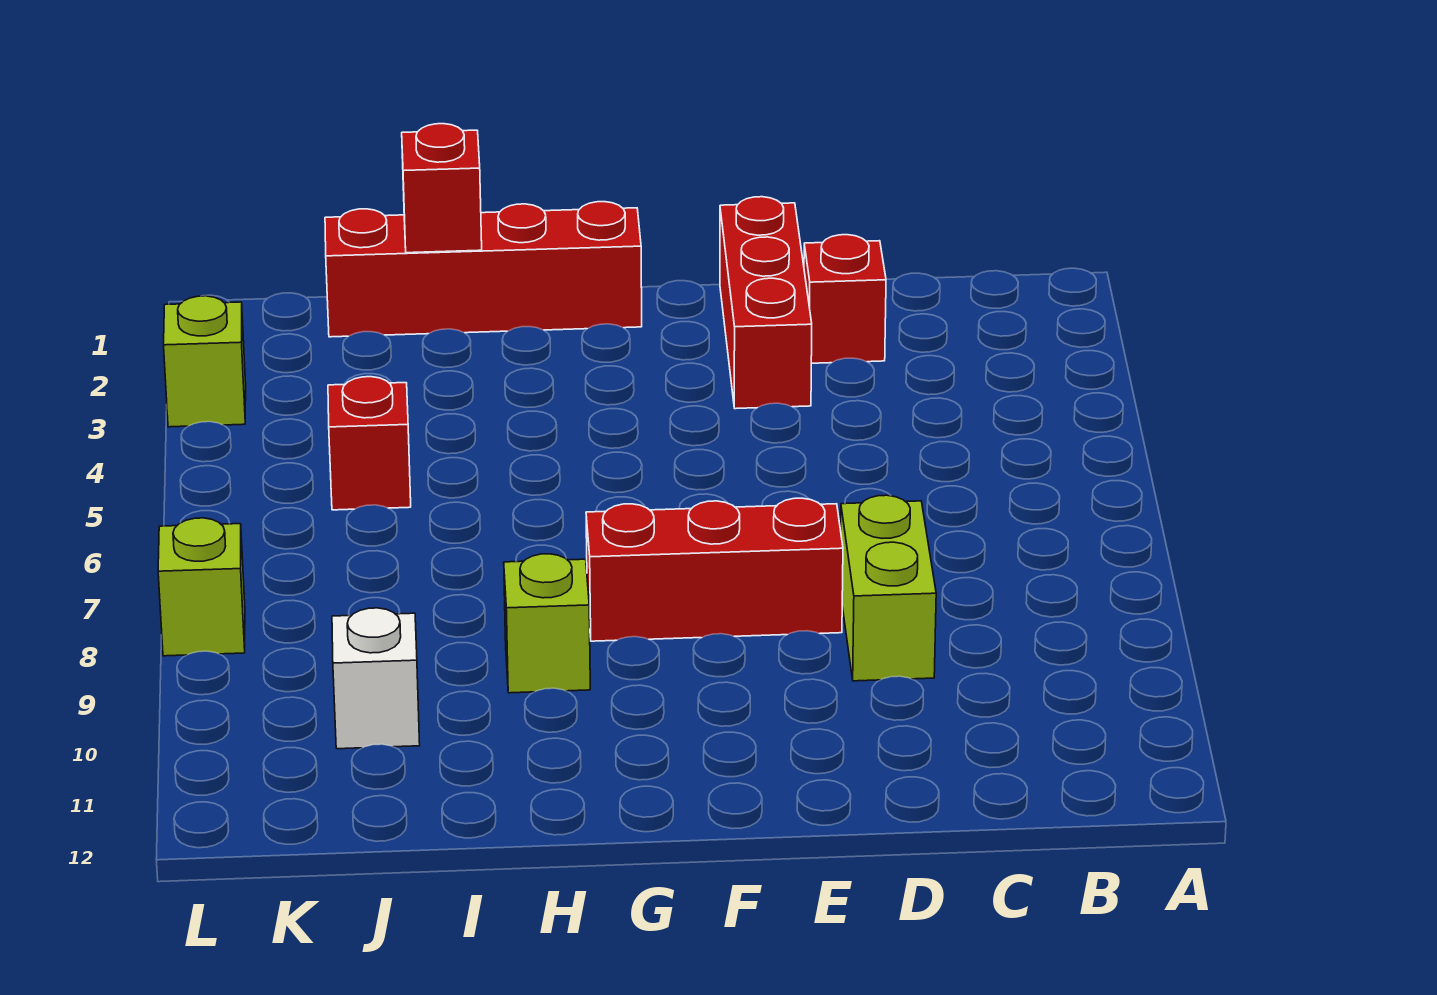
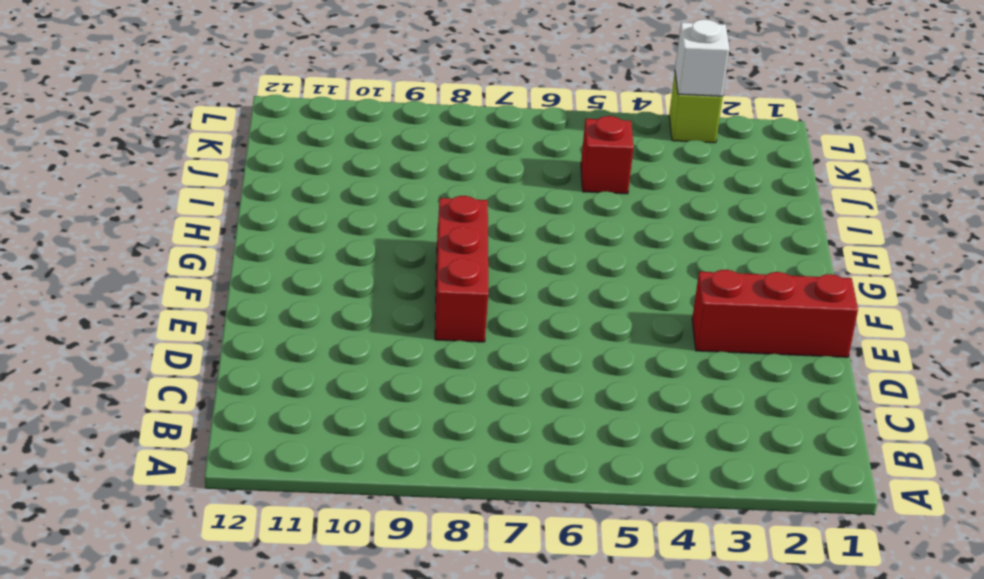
white 1x1 brick [675,19,730,96] -> white 1x1 brick moved to [332,608,420,749]
none -> red 1x1 brick [804,235,886,363]
none -> lime 1x2 brick [841,495,936,681]

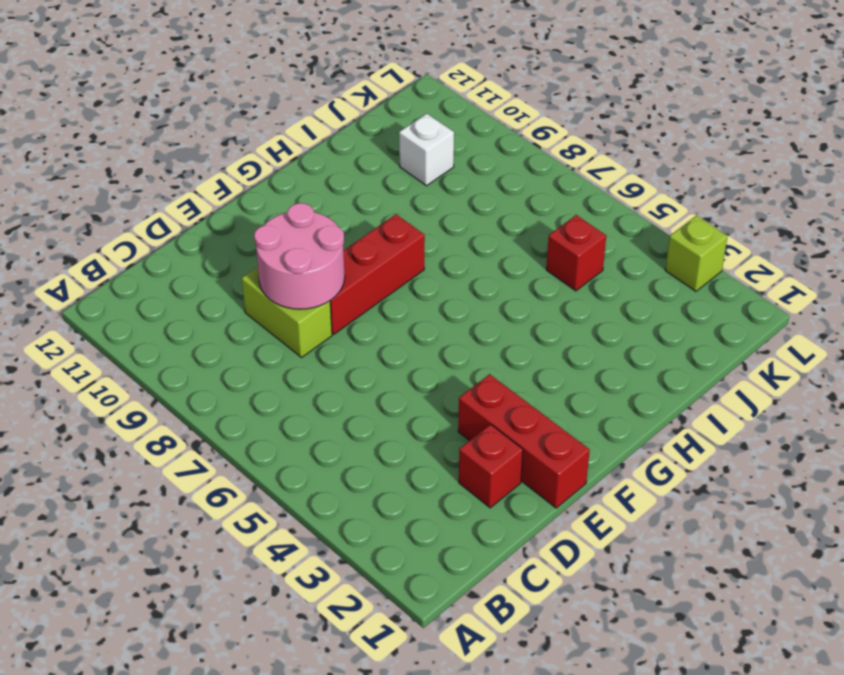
pink 2x2 round brick [254,203,345,309] -> none
none -> red 1x4 brick [325,202,642,337]
none -> lime 1x1 brick [504,554,590,693]

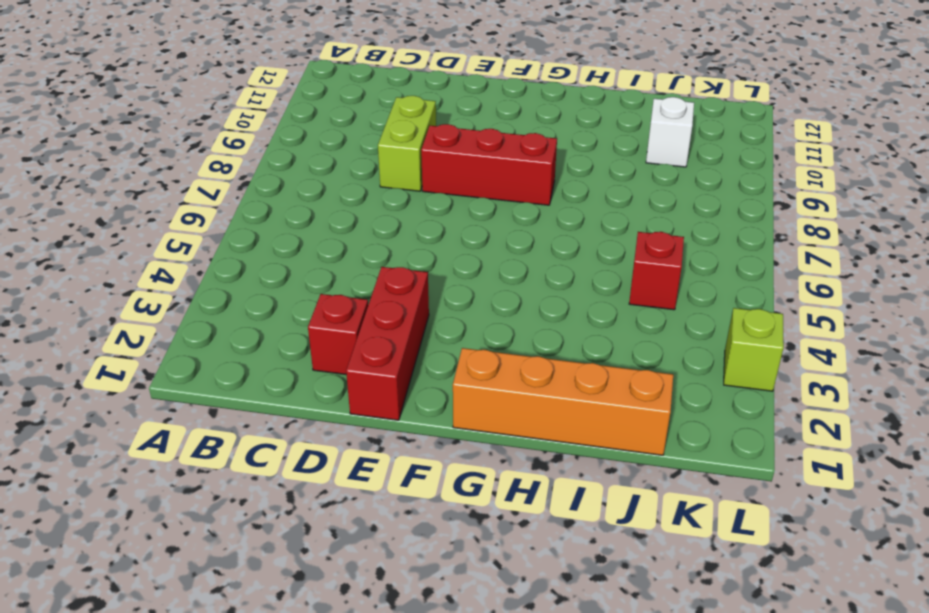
orange 1x4 brick [453,348,673,455] -> red 1x4 brick [325,202,642,337]
none -> lime 1x1 brick [504,554,590,693]
none -> lime 1x1 brick [158,518,245,656]

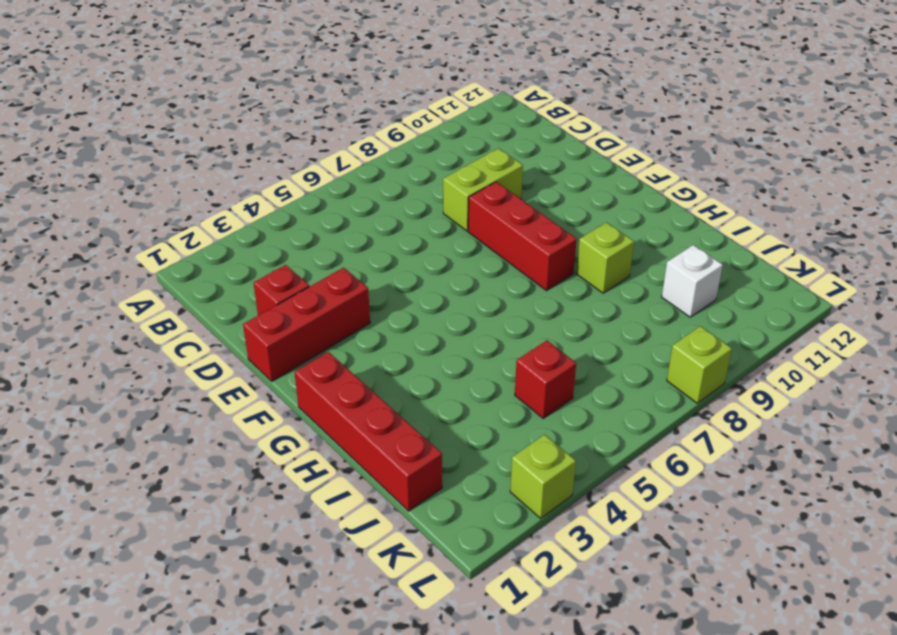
none -> red 1x1 brick [402,124,482,253]

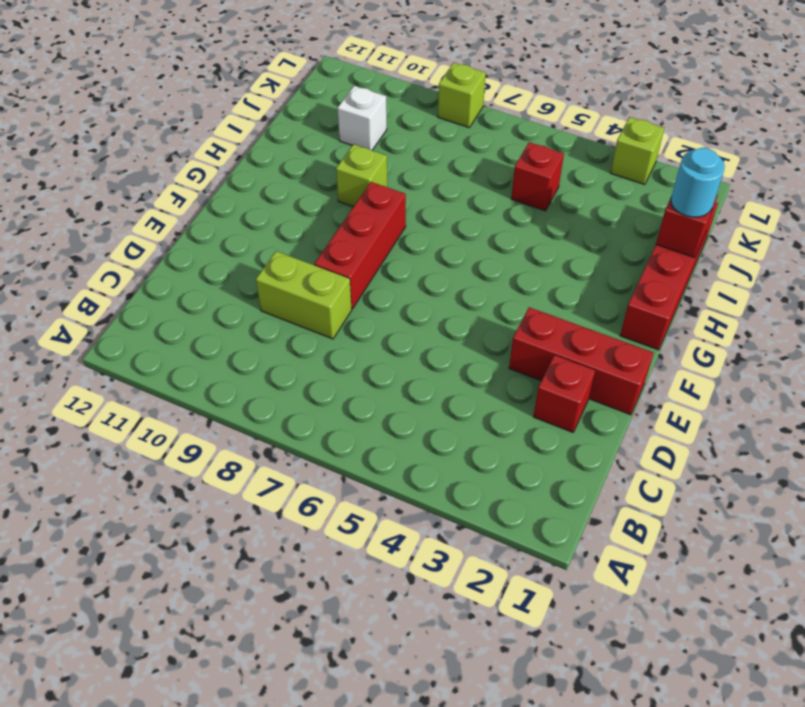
cyan 1x1 round brick [671,148,725,217] -> none

